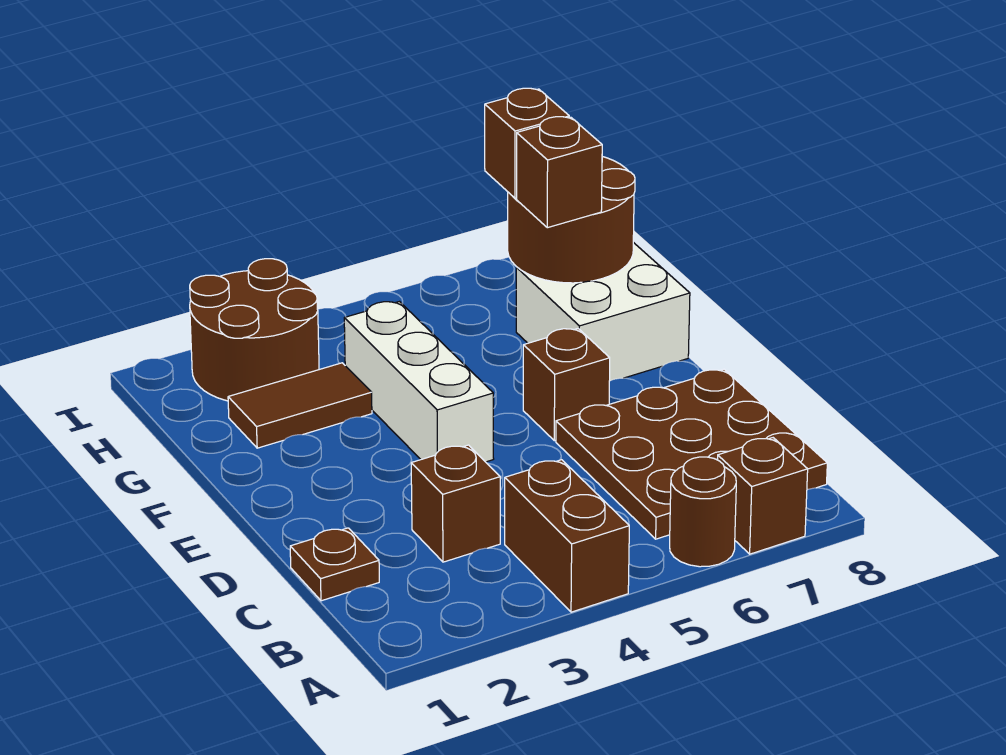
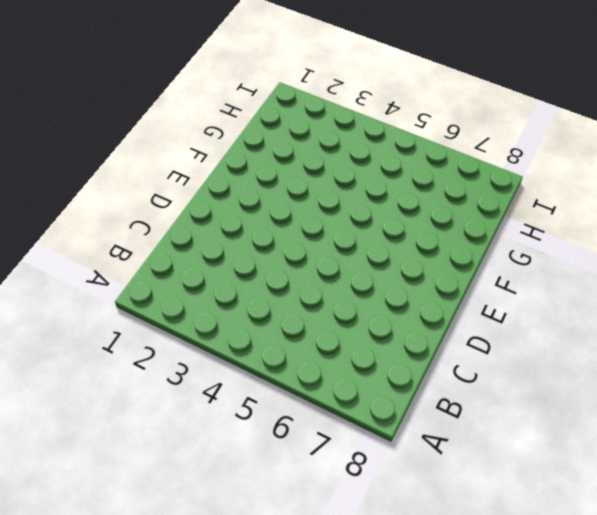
none -> brown 1x2 brick [505,460,629,612]
none -> brown 1x1 round brick [670,457,736,567]
none -> brown 1x1 brick [718,438,808,554]

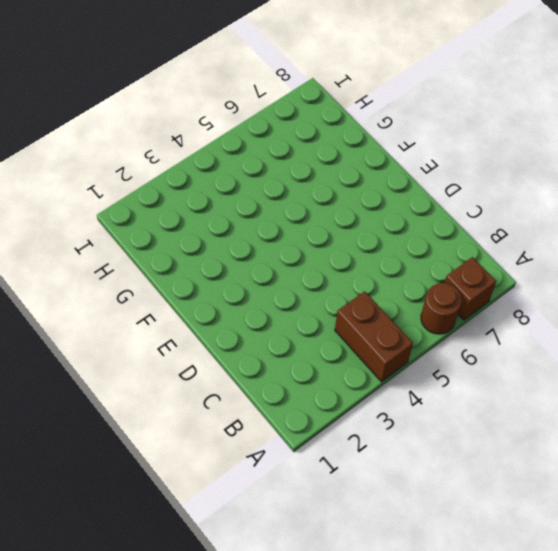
none -> brown 3x3 plate [556,369,827,539]
none -> brown 1x1 plate [290,528,379,601]
none -> brown 1x1 brick [411,445,500,562]

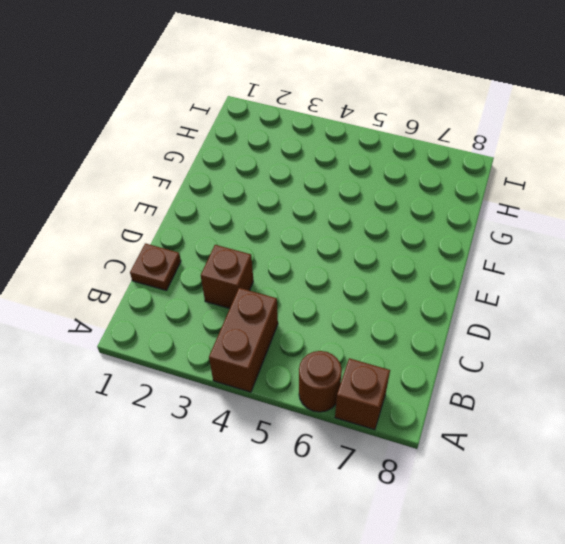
none -> brown 3x3 plate [556,369,827,539]
none -> white 1x3 brick [344,302,494,462]
none -> brown 1x1 brick [523,329,610,441]

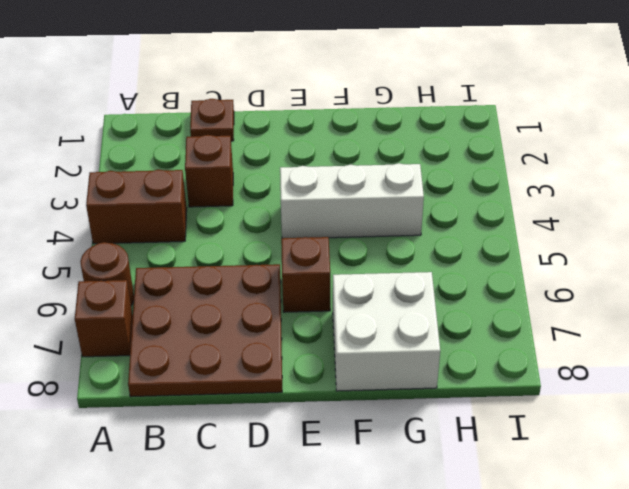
none -> brown 1x2 tile [228,363,372,448]
none -> brown 2x2 round brick [190,259,319,401]
none -> brown 2x2 round brick [508,157,635,283]

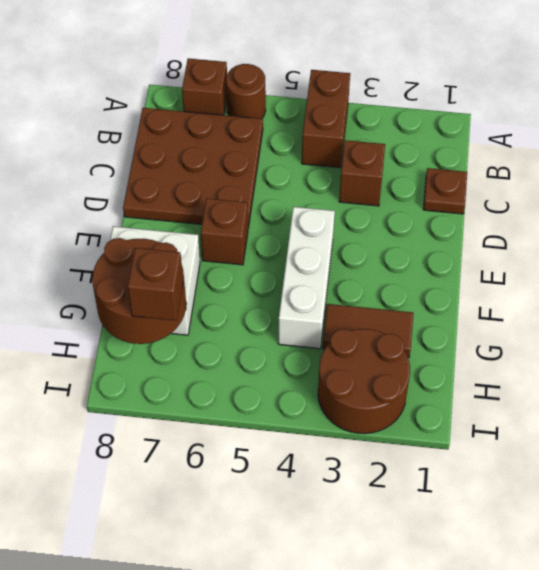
none -> brown 1x1 brick [517,117,602,228]

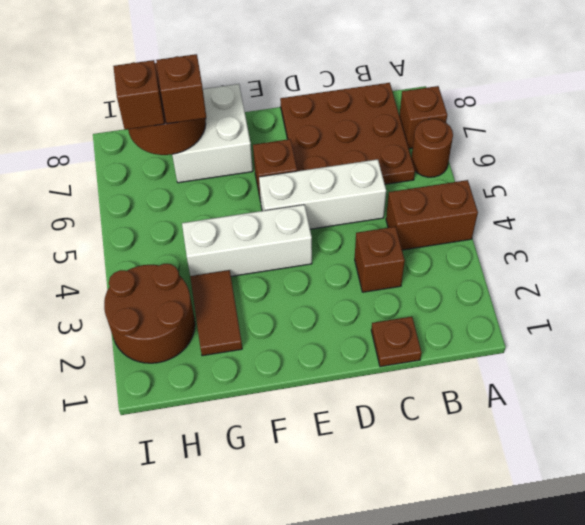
white 1x3 brick [259,159,386,229] -> none

